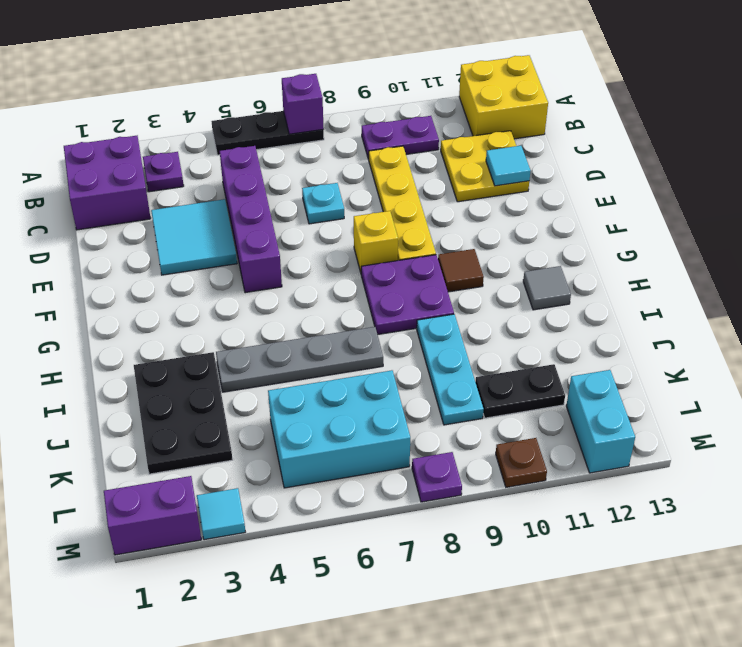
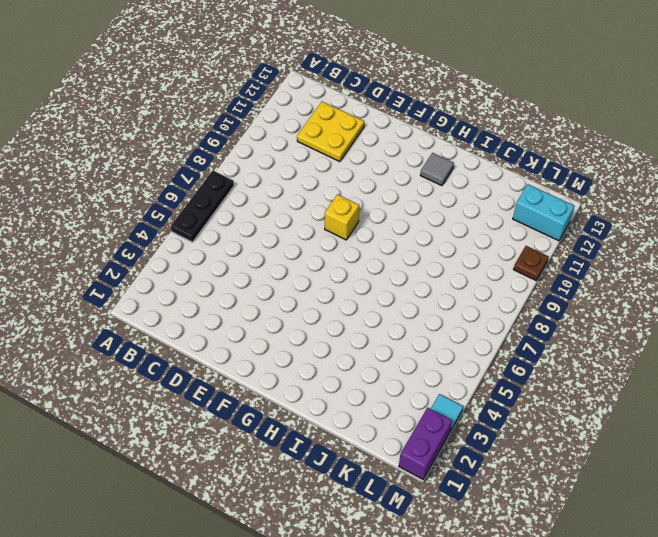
none -> yellow 2x2 brick [459,55,548,139]
none -> purple 2x2 brick [64,136,151,230]
none -> purple 1x1 plate [143,152,184,192]

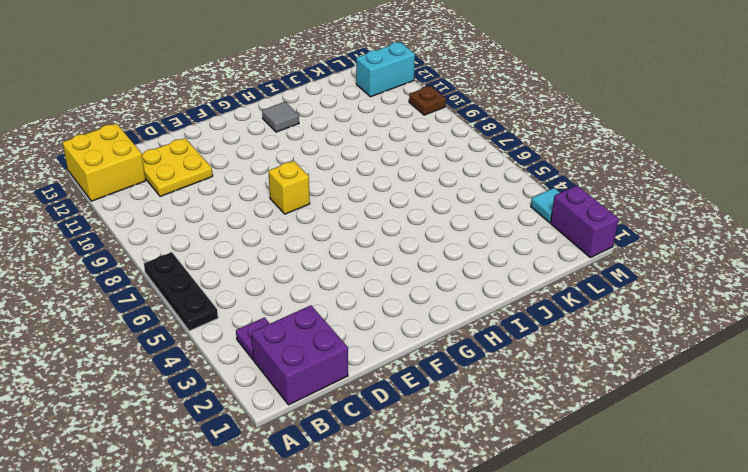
none -> purple 1x2 plate [362,116,439,160]
none -> purple 1x4 brick [220,146,282,293]
none -> yellow 1x4 plate [369,146,436,261]

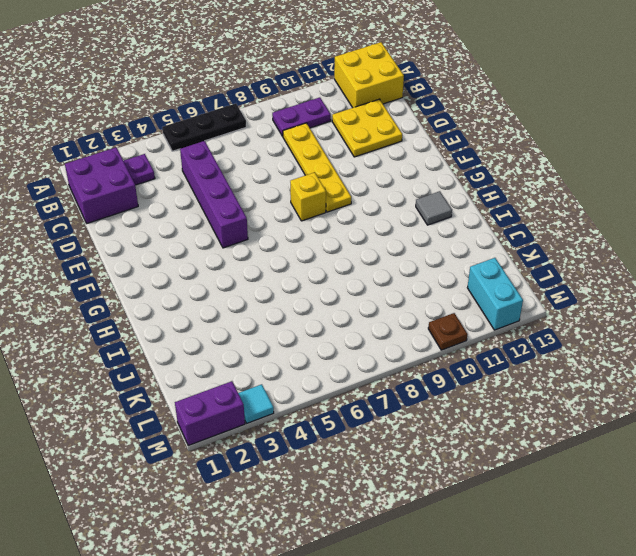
none -> cyan 2x2 tile [151,199,237,275]
none -> cyan 1x1 plate [302,183,344,224]
none -> purple 2x2 plate [361,255,454,335]

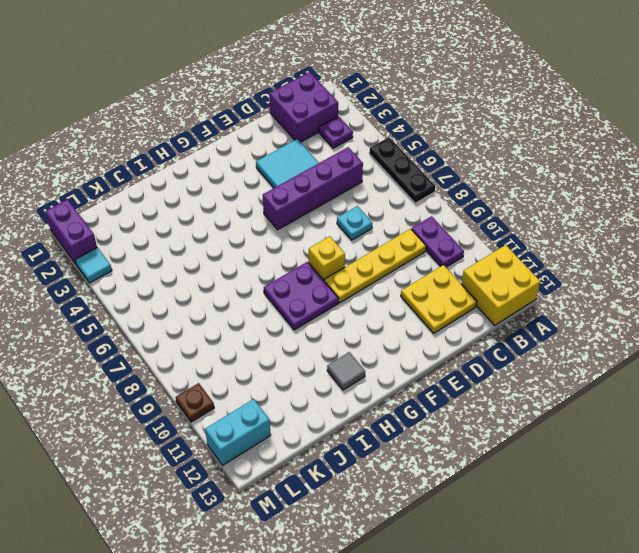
none -> brown 1x1 tile [438,249,484,292]
none -> black 2x3 plate [134,352,233,474]
none -> grey 1x4 plate [216,327,383,392]

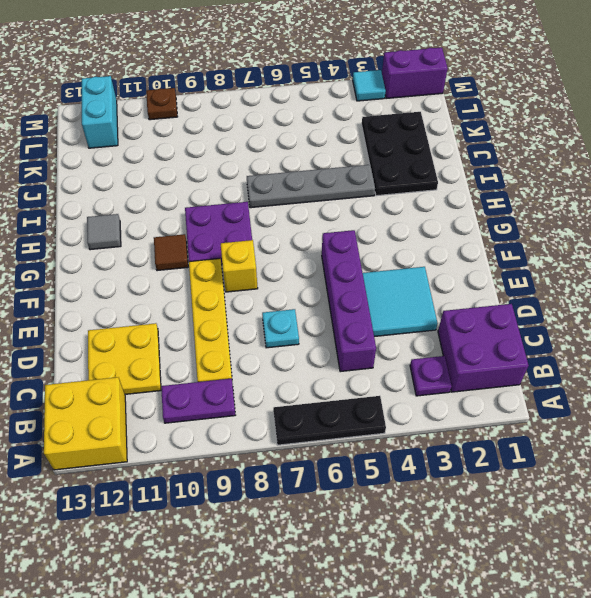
none -> cyan 1x3 plate [417,314,484,425]
none -> cyan 2x3 brick [268,370,410,488]
none -> black 1x2 plate [475,364,565,418]

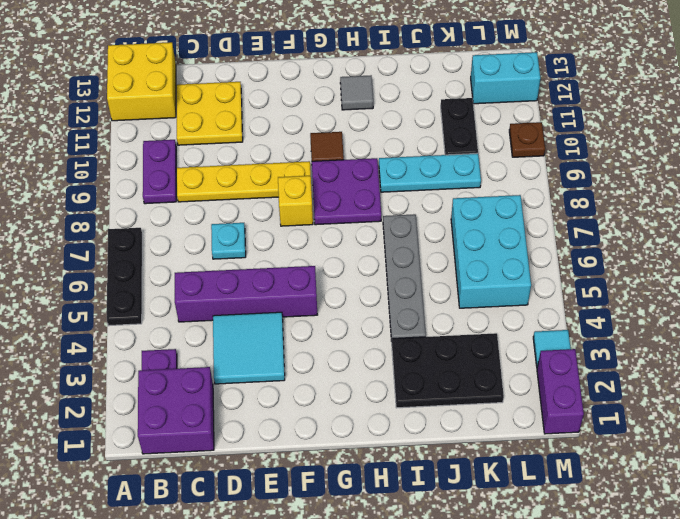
none -> purple 1x1 plate [412,452,462,502]
none -> purple 1x1 brick [282,74,324,134]
none -> cyan 1x1 tile [486,146,530,186]

